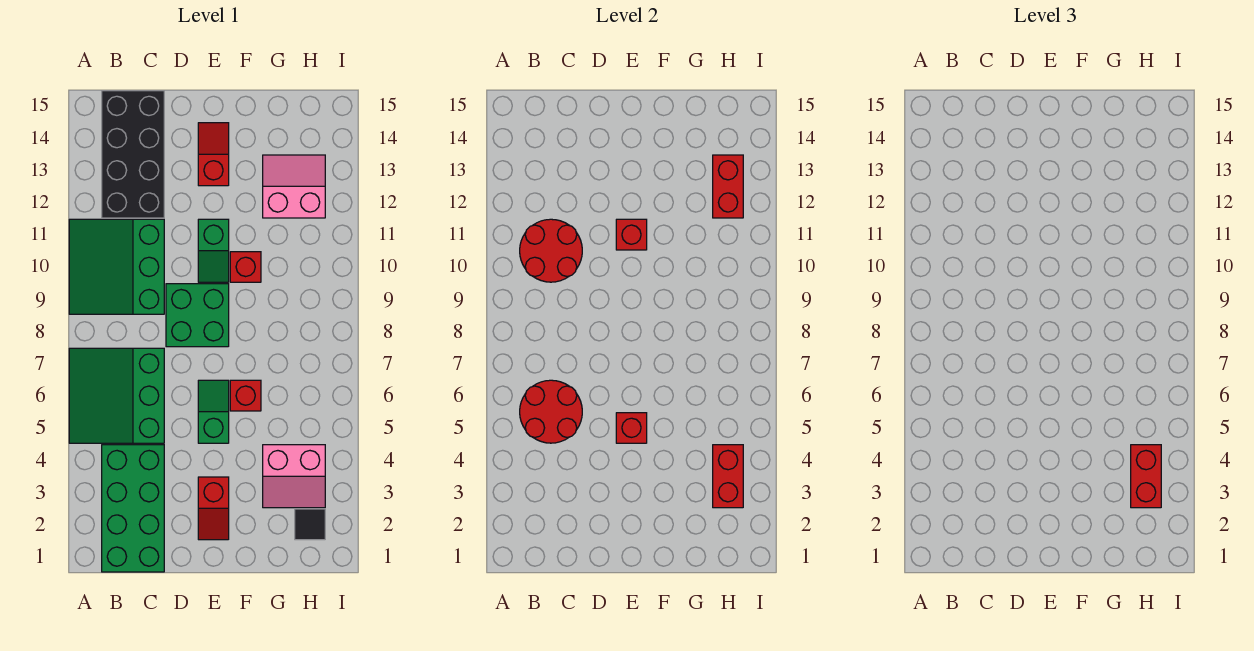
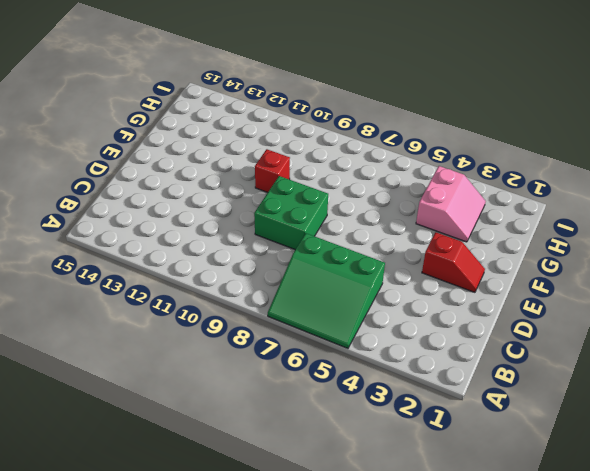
none -> green 3x3 slope [69,219,164,314]
none -> green 2x4 brick [102,445,164,572]
none -> black 2x4 brick [102,91,164,218]

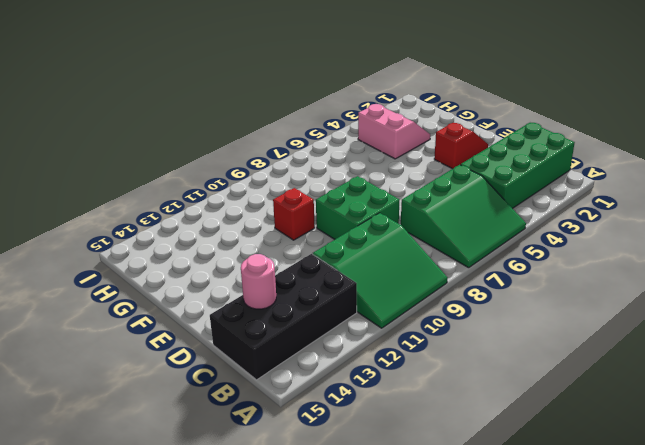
pink 1x1 round brick [241,254,276,309] -> none
none -> green 1x2 slope [198,380,229,443]
none -> green 1x2 slope [198,219,229,282]
none -> red 1x2 slope [198,123,229,186]

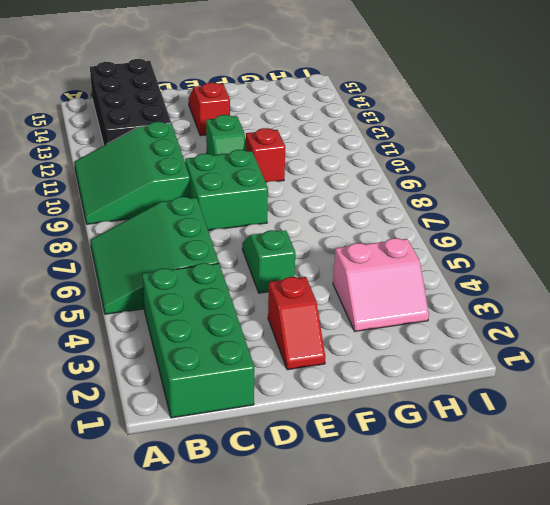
none -> red 1x1 brick [230,380,261,411]
none -> pink 2x2 slope [263,155,325,218]
none -> black 1x1 tile [295,509,325,540]

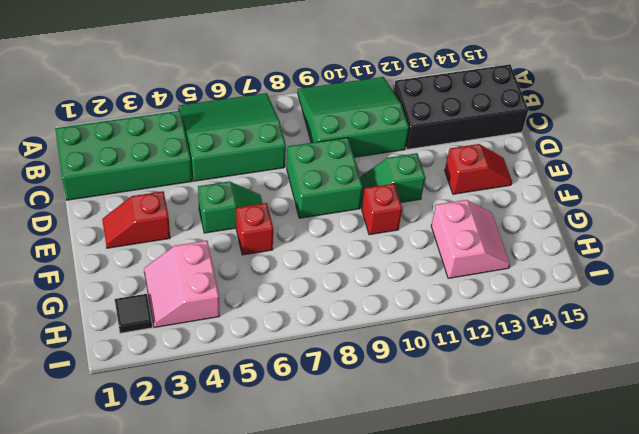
none -> red 2x2 round brick [520,380,582,443]
none -> red 2x2 round brick [520,219,582,282]
none -> red 1x1 brick [616,413,647,443]

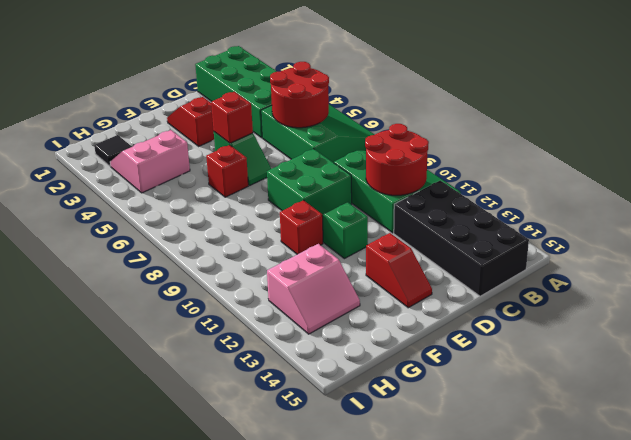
none -> red 1x1 brick [616,219,647,250]
none -> red 1x2 brick [713,445,743,508]
none -> red 1x2 brick [713,155,743,218]

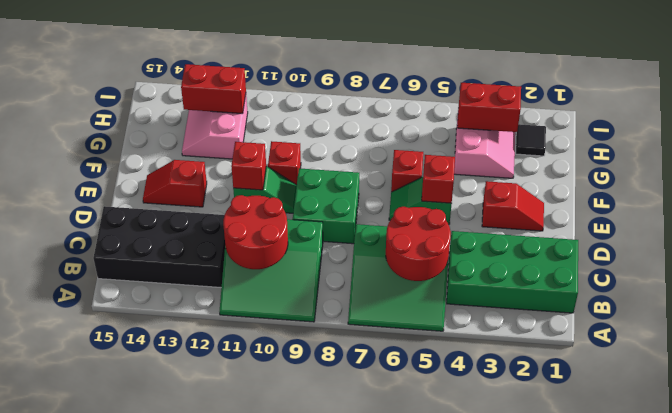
none -> red 1x2 brick [1131,445,1161,508]

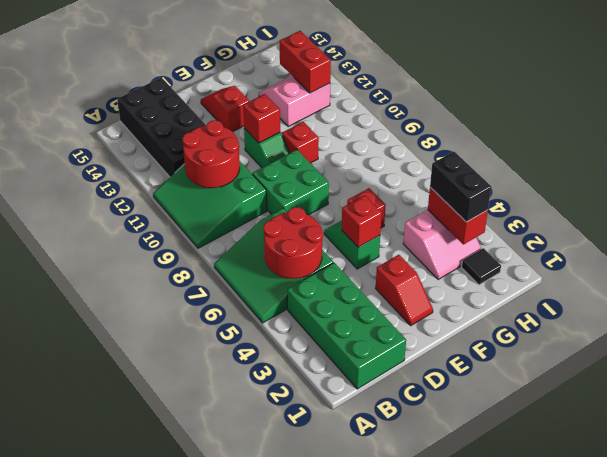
black 1x2 brick [430,152,491,222] -> red 1x2 brick [1131,445,1161,508]

